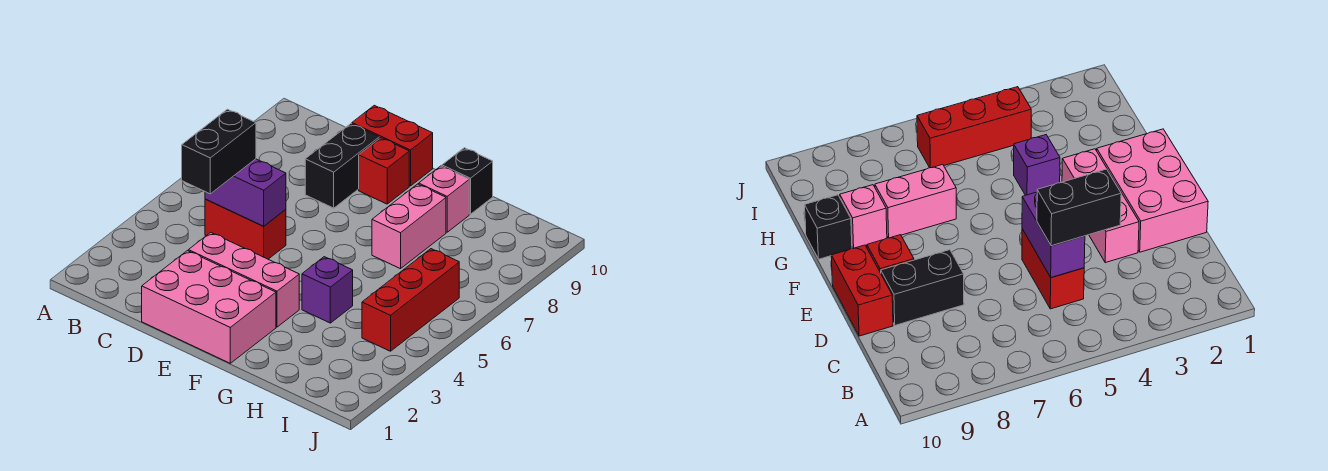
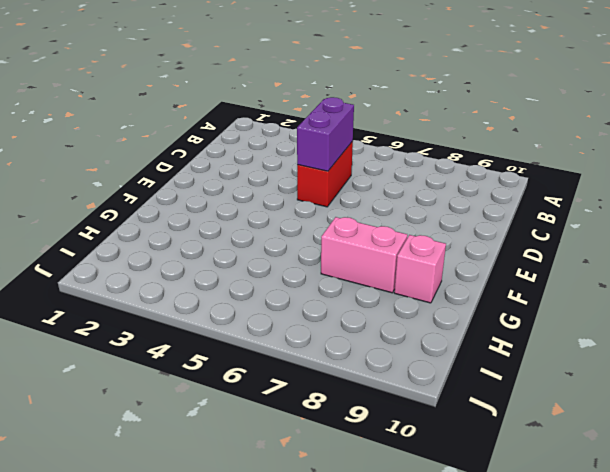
none -> pink 2x3 brick [142,251,276,363]
none -> pink 1x3 brick [188,232,299,327]
none -> black 1x2 brick [305,124,379,208]

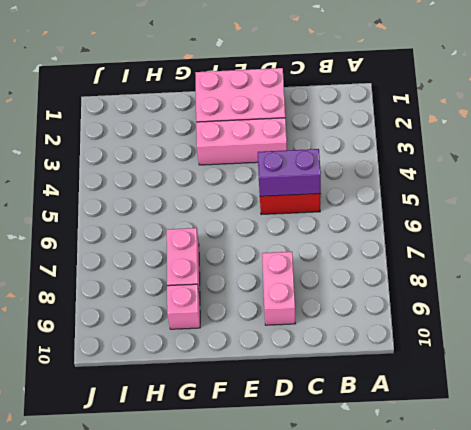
pink 1x2 brick [262,252,295,325] -> black 1x2 brick [305,124,379,208]
none -> red 1x2 brick [352,105,433,186]
none -> red 1x1 brick [359,138,409,204]
none -> purple 1x1 brick [302,257,353,323]

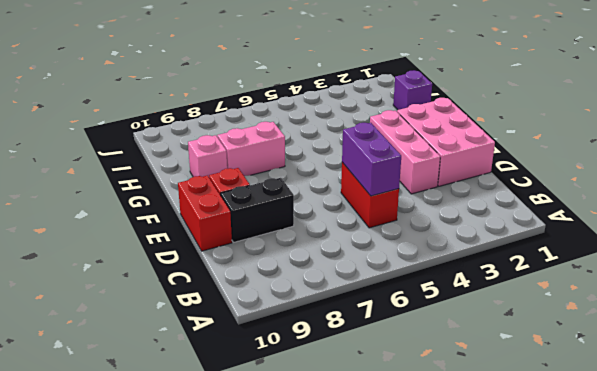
purple 1x1 brick [393,70,432,110] -> purple 1x1 brick moved to [302,257,353,323]
none -> black 1x1 brick [442,148,493,214]
none -> red 1x3 brick [362,249,459,351]
none -> black 1x2 brick [182,109,256,194]

